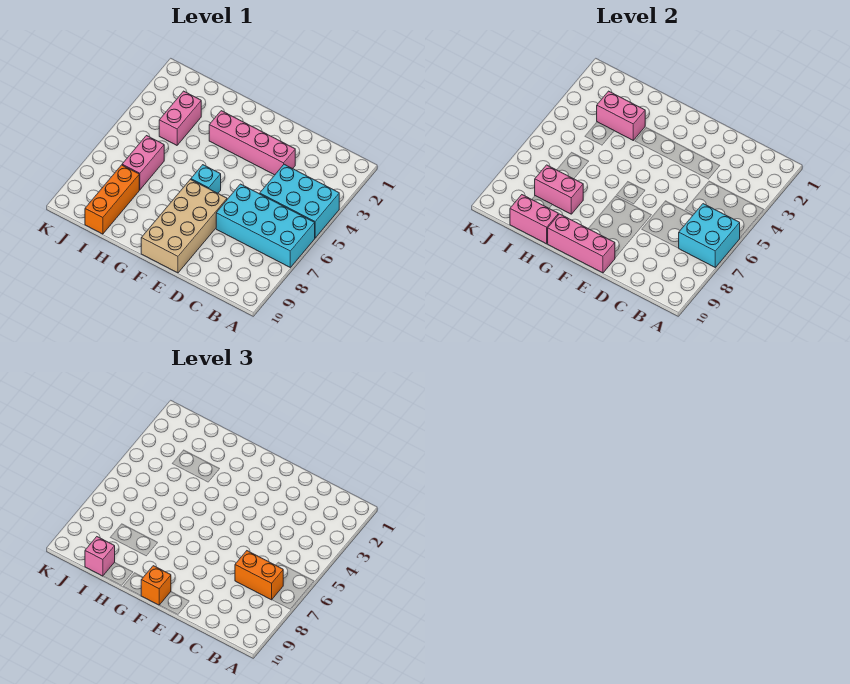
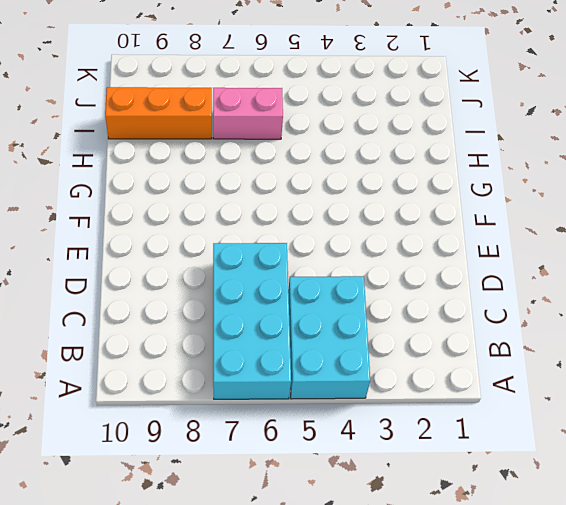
none -> pink 1x4 brick [209,111,295,175]
none -> tan 2x4 brick [141,179,227,273]
none -> cyan 1x1 brick [191,165,221,193]

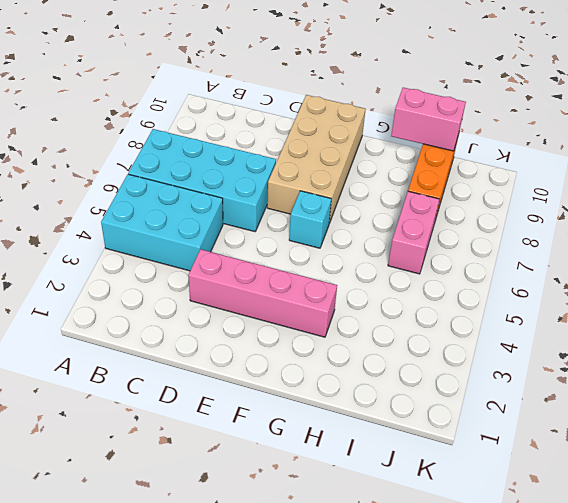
none -> pink 1x2 brick [159,91,201,145]
none -> cyan 2x2 brick [679,204,740,267]
none -> pink 1x3 brick [548,214,615,273]

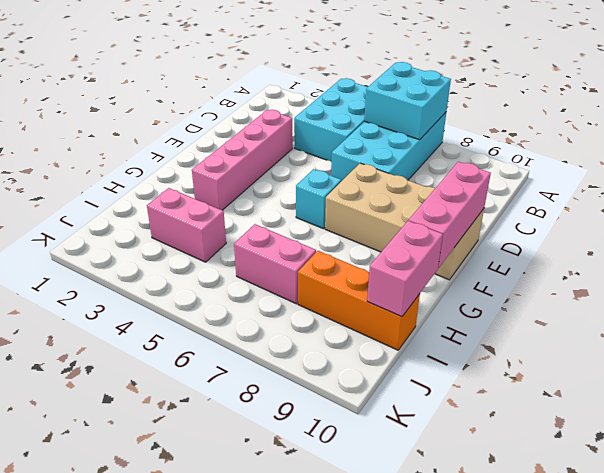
none -> pink 1x2 brick [597,91,645,140]
none -> pink 1x2 brick [535,165,583,214]
none -> orange 1x2 brick [235,551,283,600]

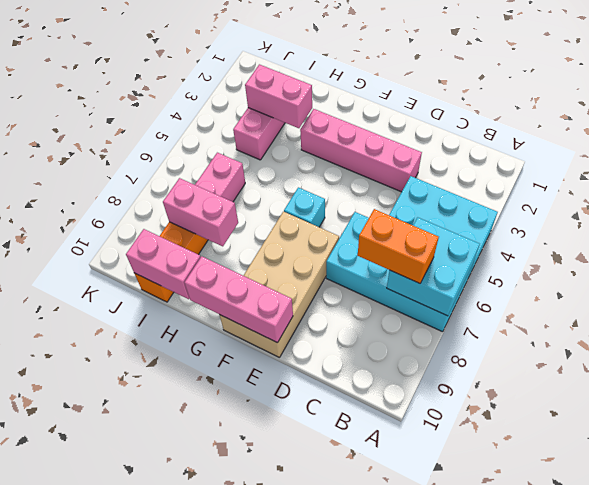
none -> orange 1x1 brick [141,566,171,605]
none -> pink 1x1 brick [85,537,115,576]

